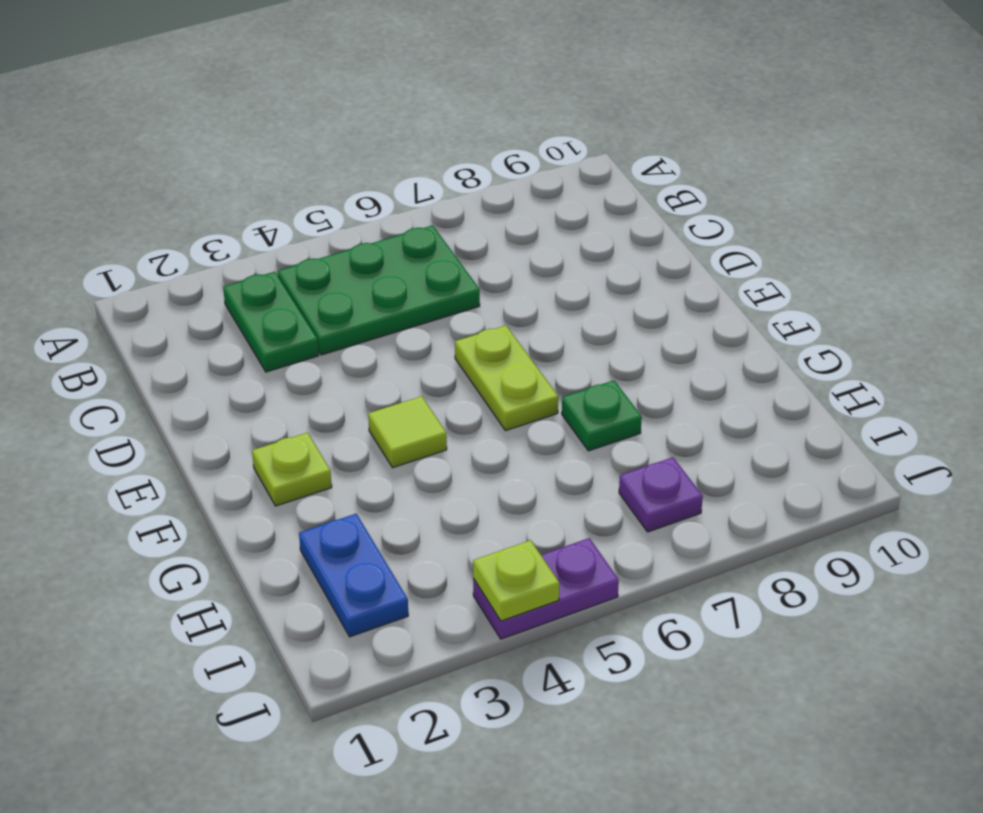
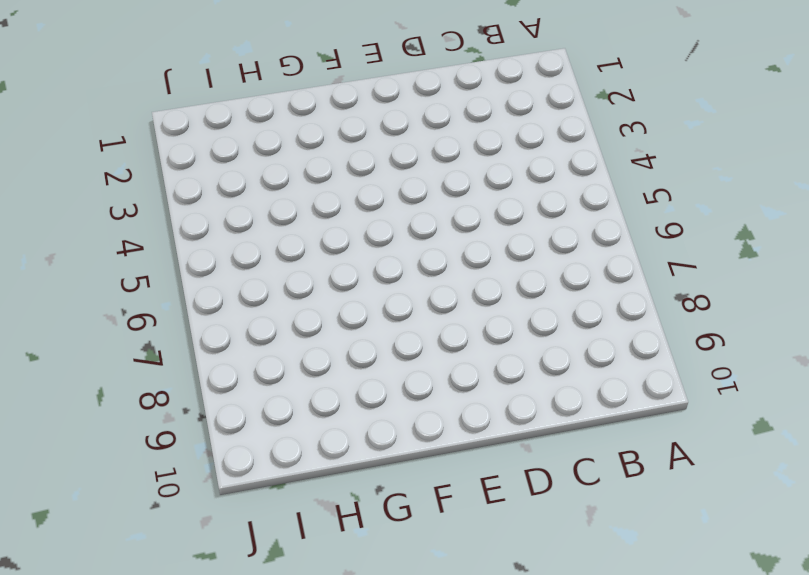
none -> green 1x2 plate [223,272,319,372]
none -> green 2x3 plate [278,225,480,355]

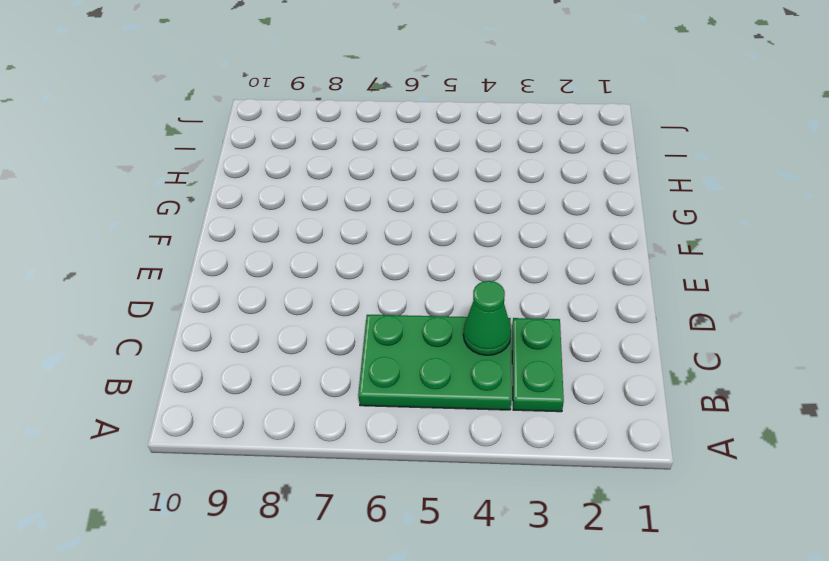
green 1x1 cone [463,281,511,355] -> none
none -> lime 1x2 plate [455,325,558,431]
none -> lime 1x1 plate [252,433,332,506]

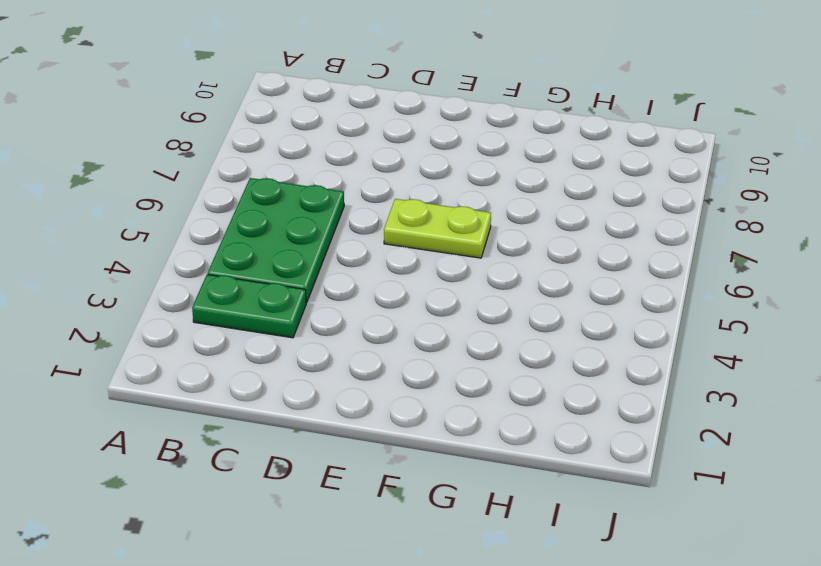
none -> lime 1x1 plate [252,433,332,506]
none -> lime 1x1 tile [368,396,447,468]

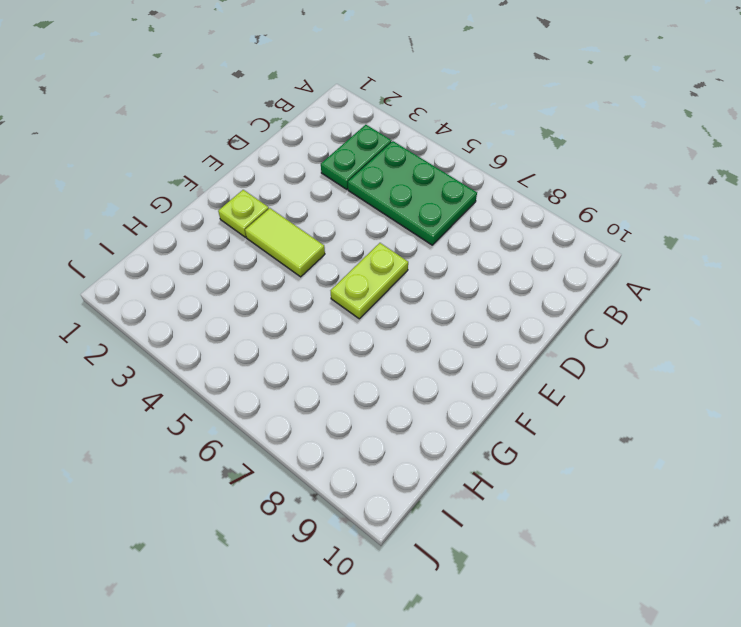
lime 1x2 tile [245,208,325,277] -> lime 1x1 tile [368,396,447,468]
none -> green 1x1 plate [562,380,642,451]
none -> blue 1x2 plate [299,514,408,637]

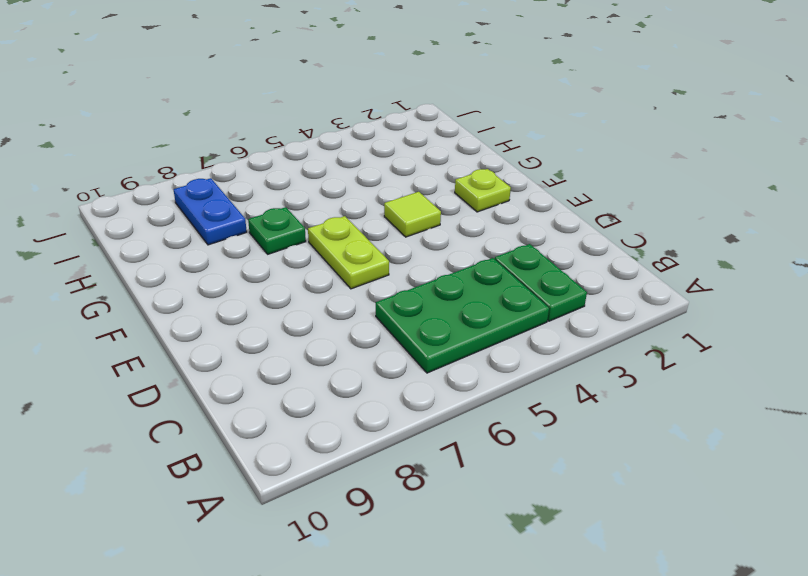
blue 1x2 plate [174,178,247,245] -> blue 1x2 plate moved to [299,514,408,637]
none -> purple 1x1 plate [619,457,703,532]
none -> purple 1x2 plate [473,538,619,639]

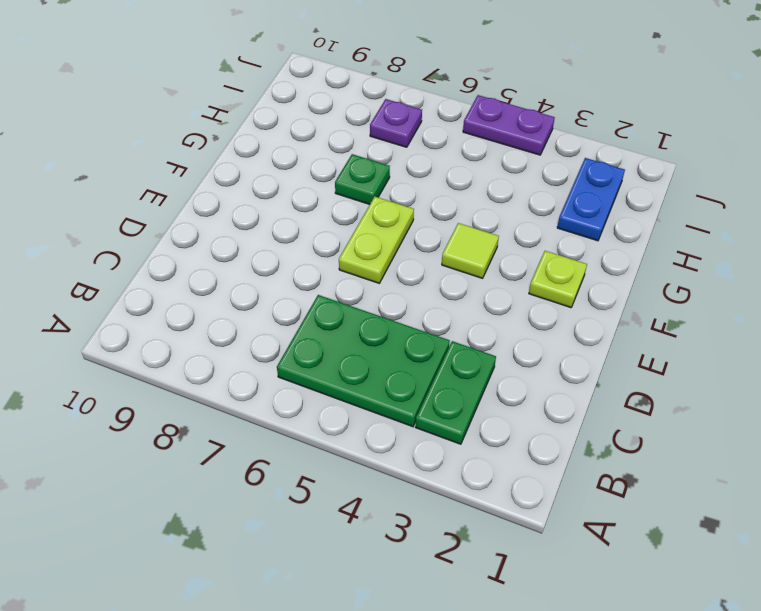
none -> lime 1x1 plate [473,540,559,621]

